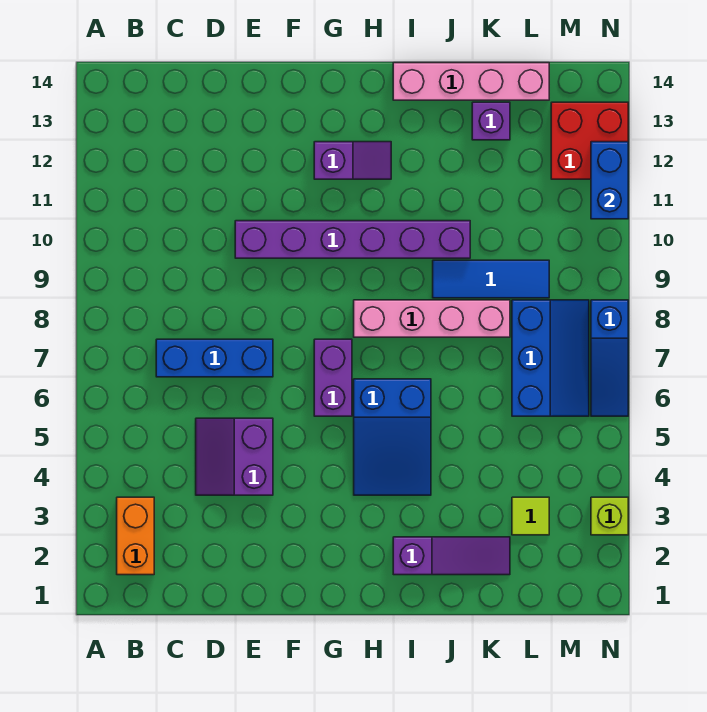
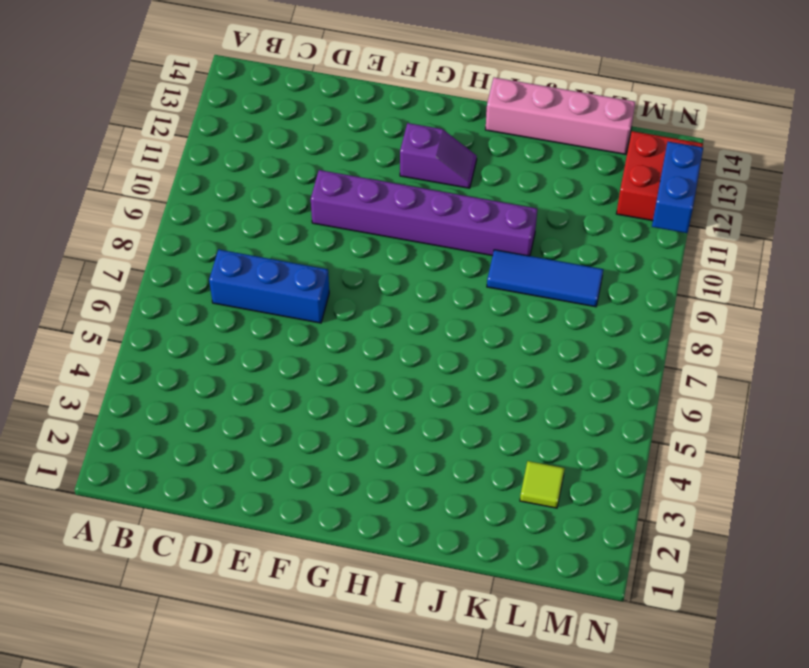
none -> orange 1x2 brick [117,497,154,575]
none -> purple 2x2 slope [196,418,273,495]
none -> purple 1x2 brick [314,339,352,416]

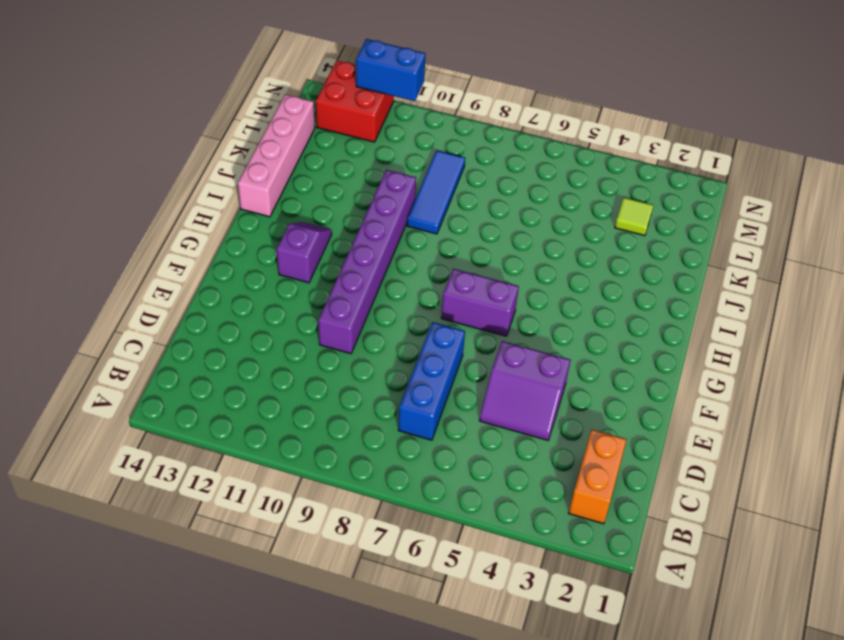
orange 1x2 brick [569,430,627,524] -> orange 1x2 brick turned to [117,497,154,575]
none -> blue 2x3 slope [354,379,431,495]
none -> pink 1x4 brick [354,300,510,337]
none -> purple 1x3 slope [393,537,510,575]

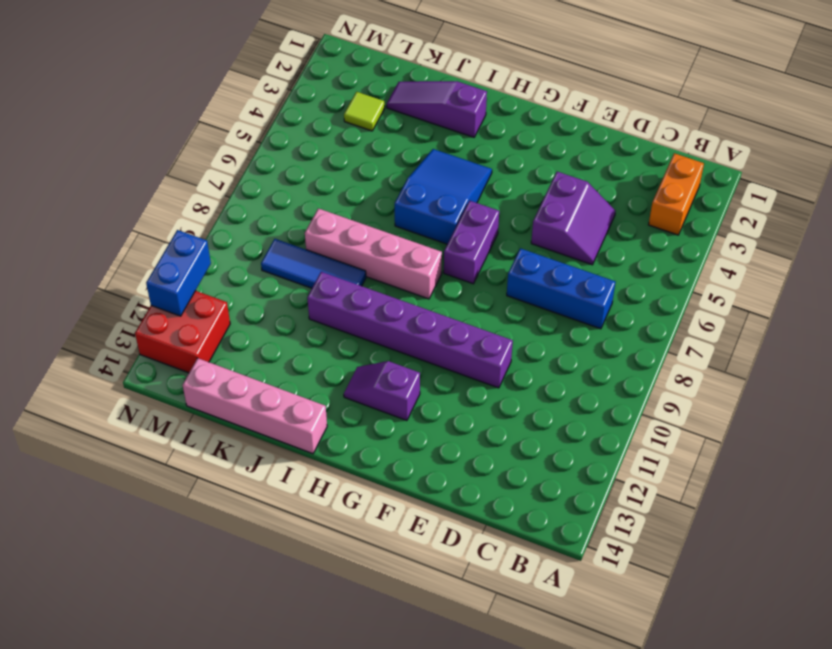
none -> purple 1x1 brick [472,102,510,140]
none -> blue 2x3 slope [512,300,589,416]
none -> lime 1x1 brick [591,497,628,535]

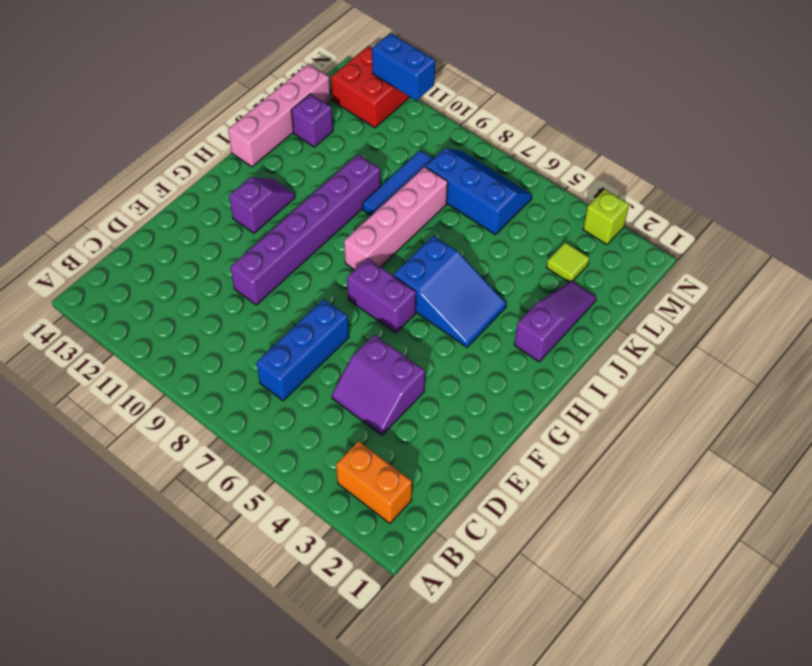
none -> blue 1x3 slope [591,300,628,416]

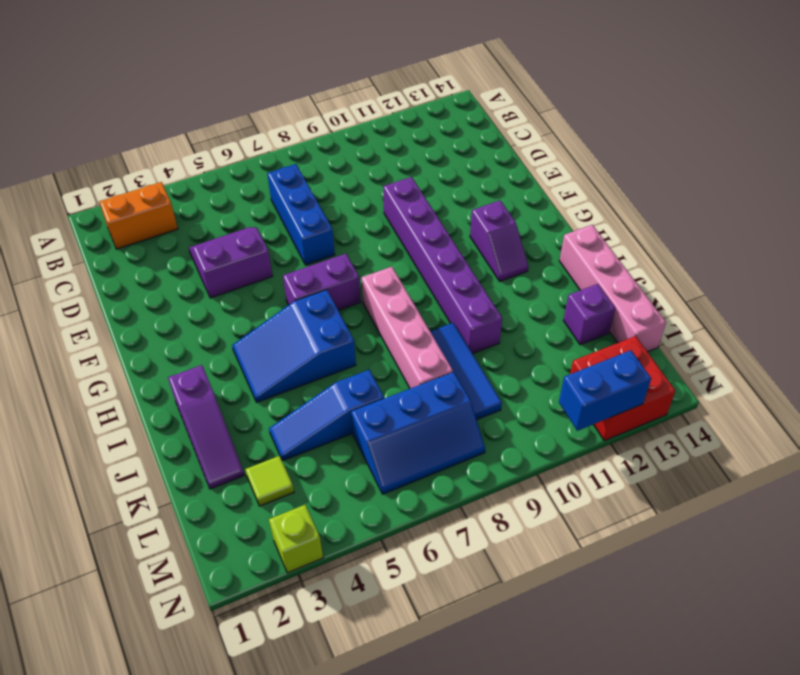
blue 1x3 slope [269,370,384,461] -> blue 1x3 slope moved to [591,300,628,416]

